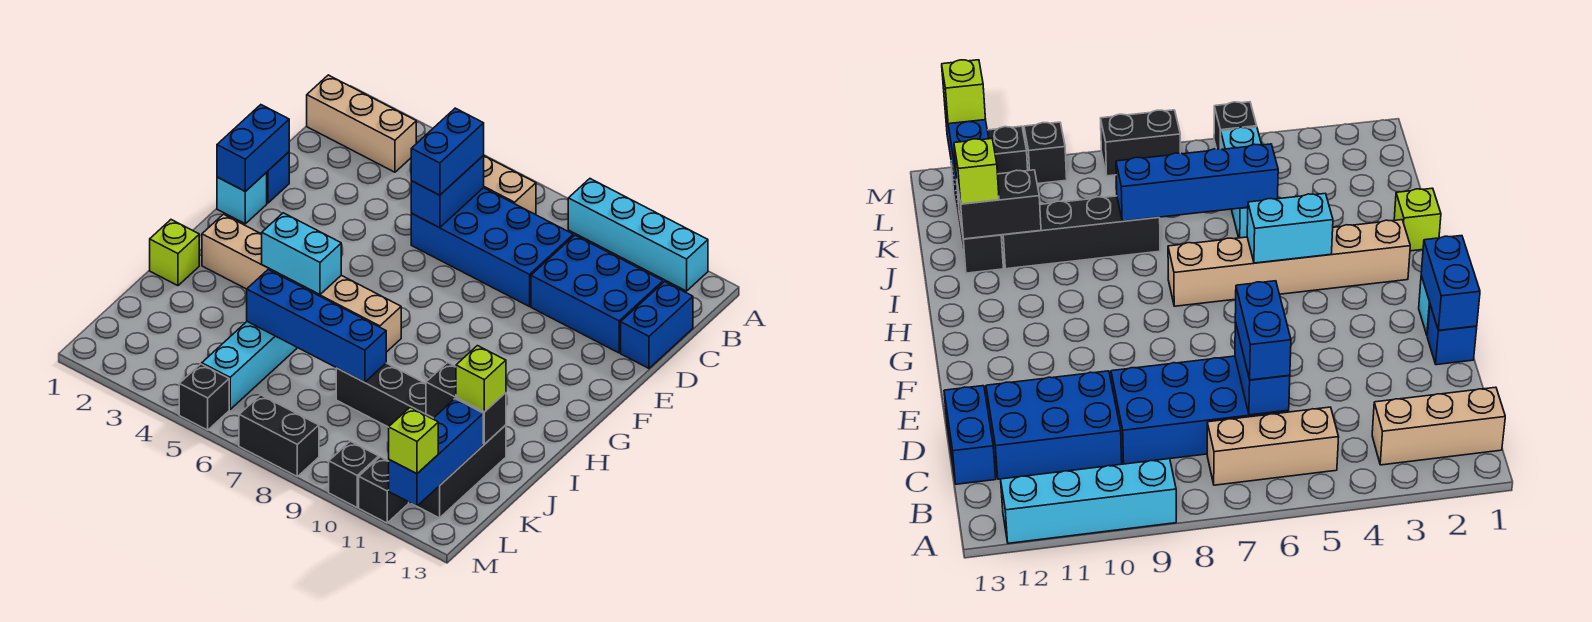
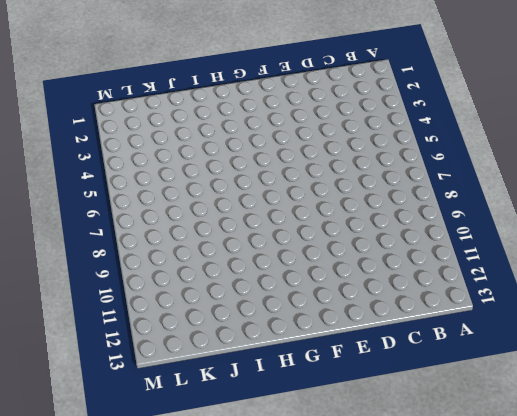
none -> cyan 1x4 brick [568,179,708,291]
none -> tan 1x3 brick [307,75,416,172]
none -> tan 1x3 brick [484,156,536,215]

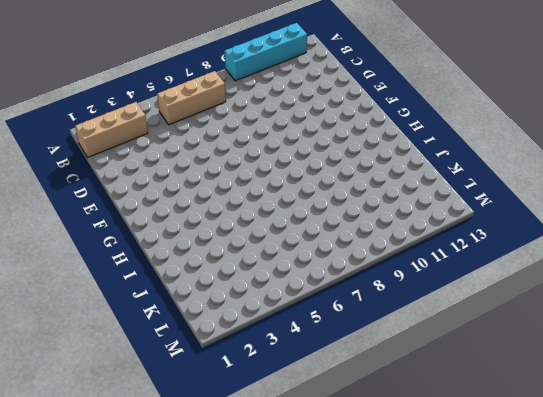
none -> blue 2x4 brick [411,188,573,307]
none -> blue 2x3 brick [531,235,663,353]
none -> blue 1x2 brick [621,282,693,368]

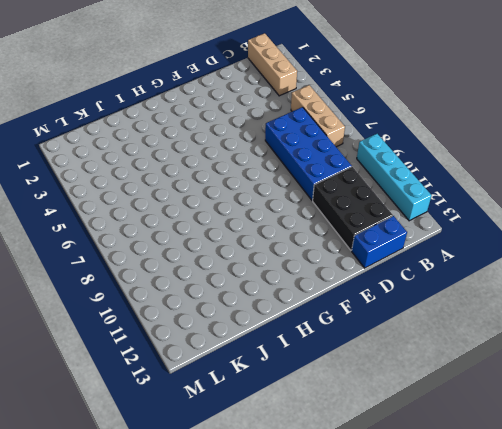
black 2x3 brick [313,167,393,250] -> blue 2x3 brick [531,235,663,353]
none -> blue 1x1 brick [266,152,289,203]
none -> cyan 1x1 brick [217,173,267,224]
none -> tan 1x6 brick [202,214,401,352]

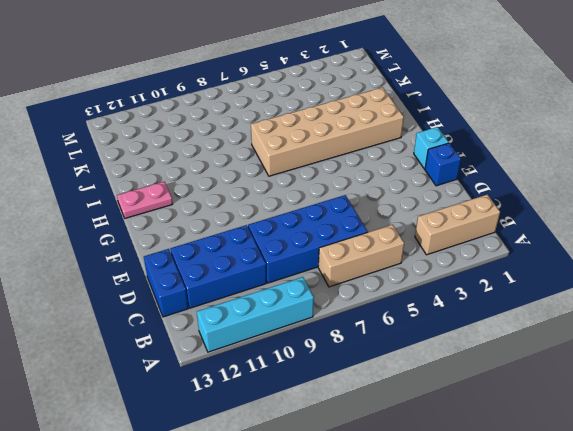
tan 2x6 brick [251,88,404,176] -> tan 1x6 brick [202,214,401,352]
pink 1x2 plate [117,182,173,218] -> none
none -> lime 1x1 brick [150,220,199,286]
none -> cyan 1x3 brick [202,322,297,409]
none -> black 1x4 brick [336,363,433,427]

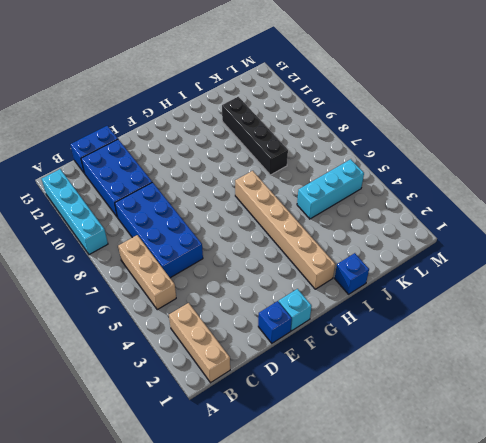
blue 1x1 brick [335,253,369,294] -> lime 1x1 brick [150,220,199,286]
none -> black 1x3 brick [417,425,506,518]
none -> black 1x1 brick [179,364,229,430]
none -> black 1x2 brick [239,395,319,476]

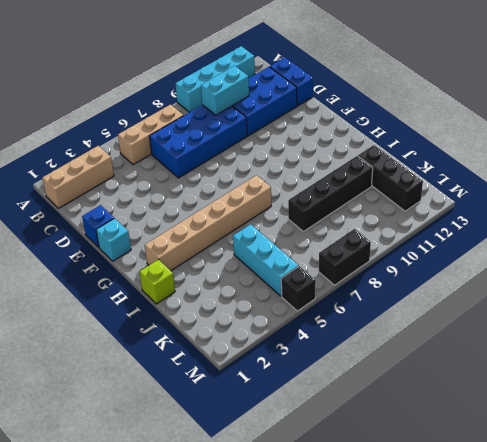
cyan 1x2 brick [201,66,249,115] -> cyan 1x2 brick moved to [262,213,341,295]
none -> black 1x1 brick [329,441,379,507]
none -> black 1x1 brick [359,457,409,523]
none -> blue 1x2 brick [411,155,484,228]

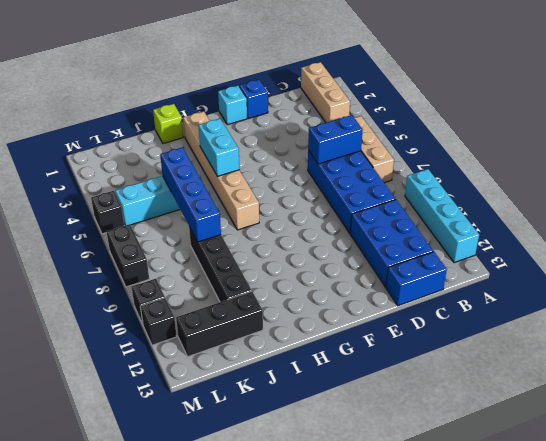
none -> blue 1x2 brick [217,105,289,191]
none -> black 1x2 brick [426,363,506,444]
none -> blue 1x3 brick [389,399,483,506]

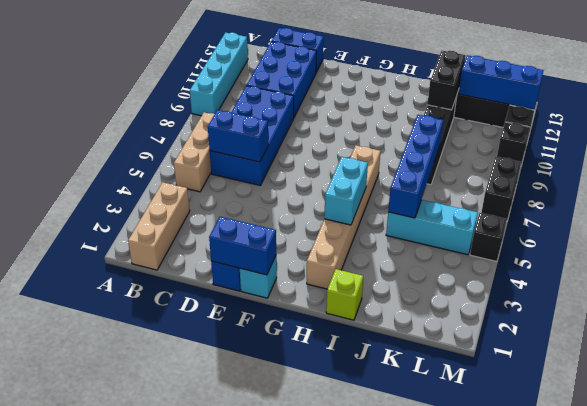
none -> blue 1x2 brick [411,108,484,195]
none -> lime 1x1 brick [456,346,506,412]
none -> lime 1x1 brick [389,408,438,474]

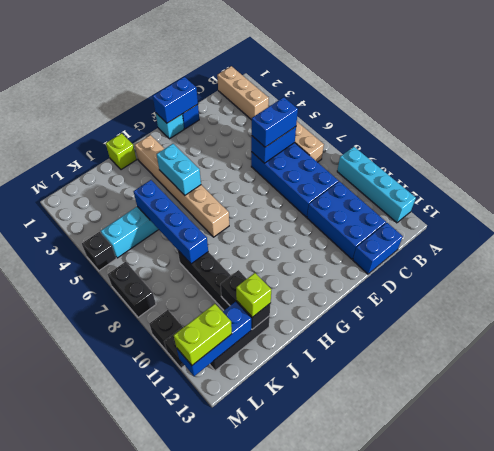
lime 1x2 brick [174,304,232,365] -> lime 1x1 brick [389,408,438,474]

